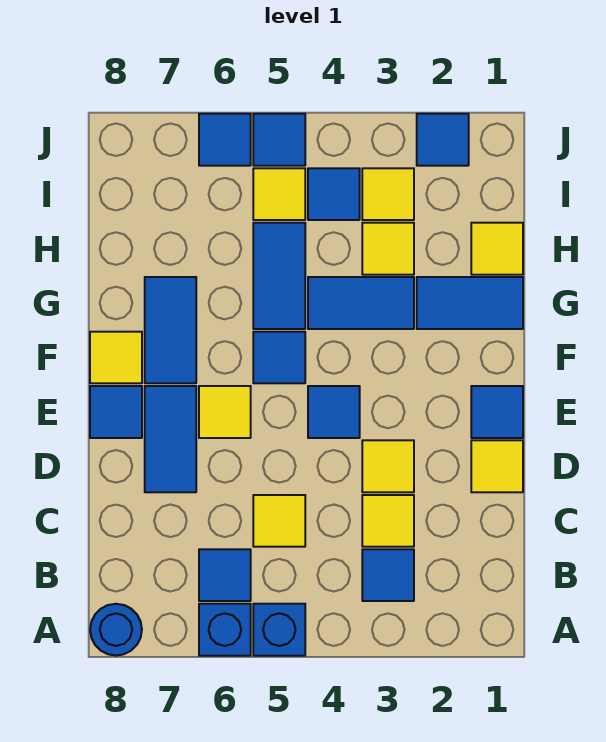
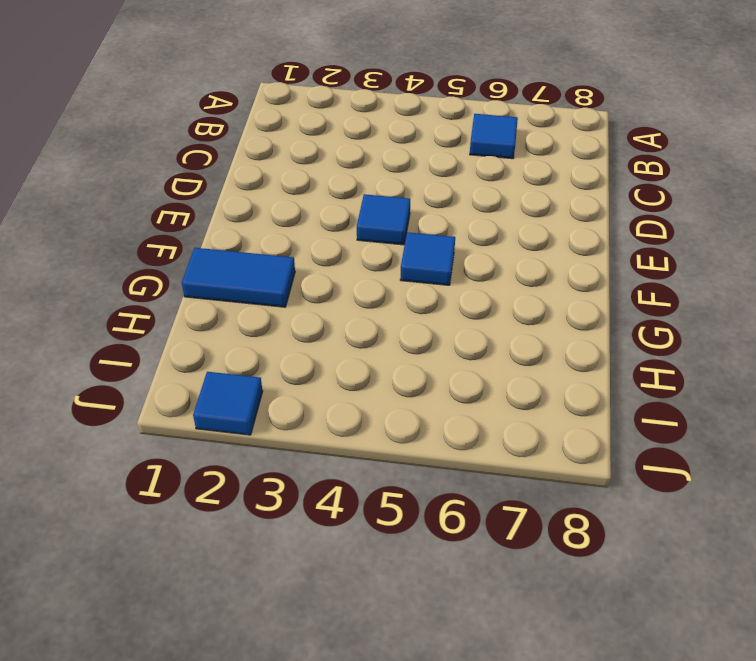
none -> blue 1x1 brick [253,604,305,656]
none -> blue 1x1 brick [199,604,251,656]
none -> blue 1x1 round brick [90,604,142,656]

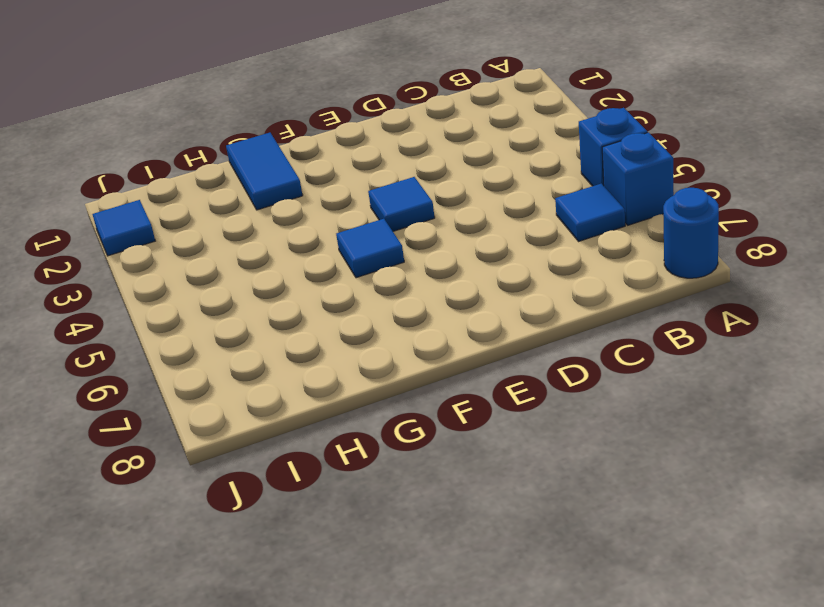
none -> blue 1x1 tile [362,549,414,601]
none -> yellow 1x1 tile [362,495,414,547]
none -> yellow 1x1 tile [253,495,305,547]

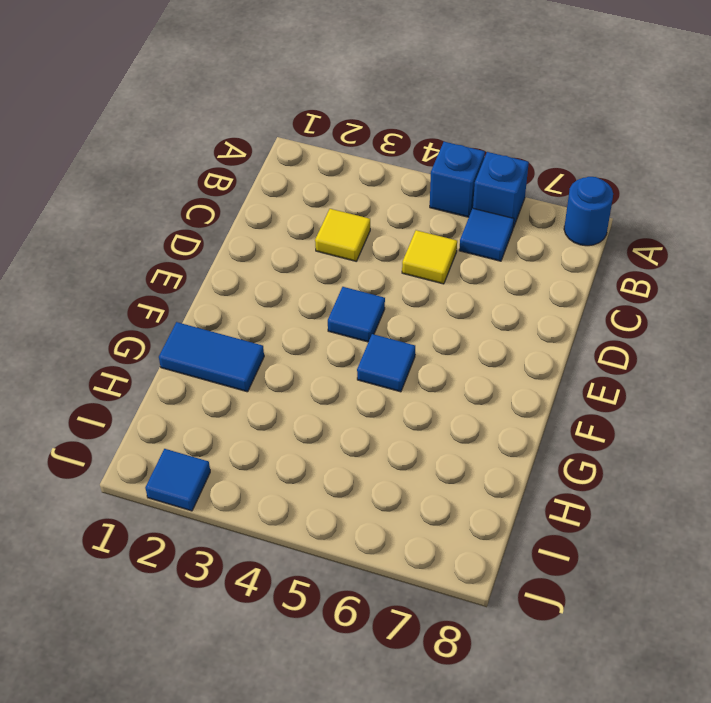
none -> blue 1x1 tile [362,549,414,601]
none -> yellow 1x1 tile [471,440,523,492]
none -> yellow 1x1 tile [362,440,414,492]

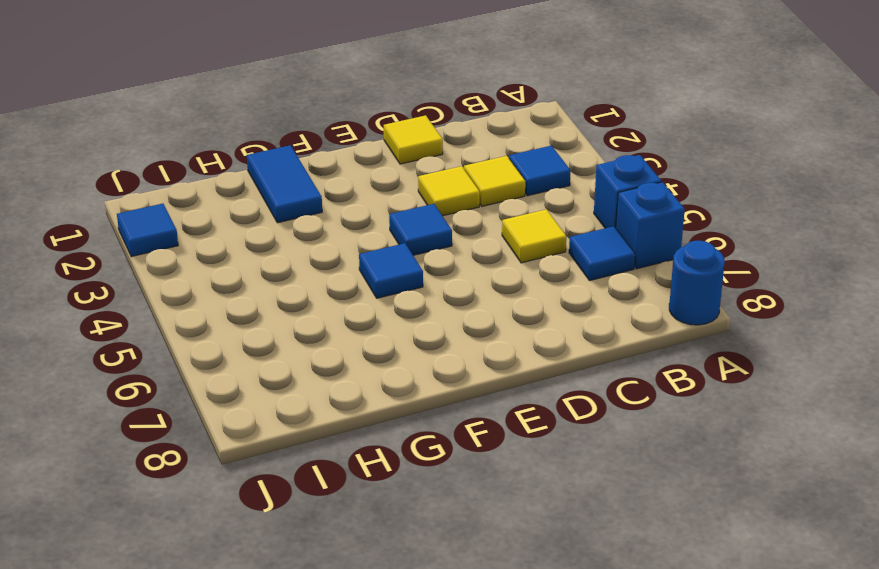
none -> blue 1x2 tile [145,386,196,492]
none -> blue 1x1 tile [471,386,523,438]
none -> yellow 1x1 tile [199,386,251,438]

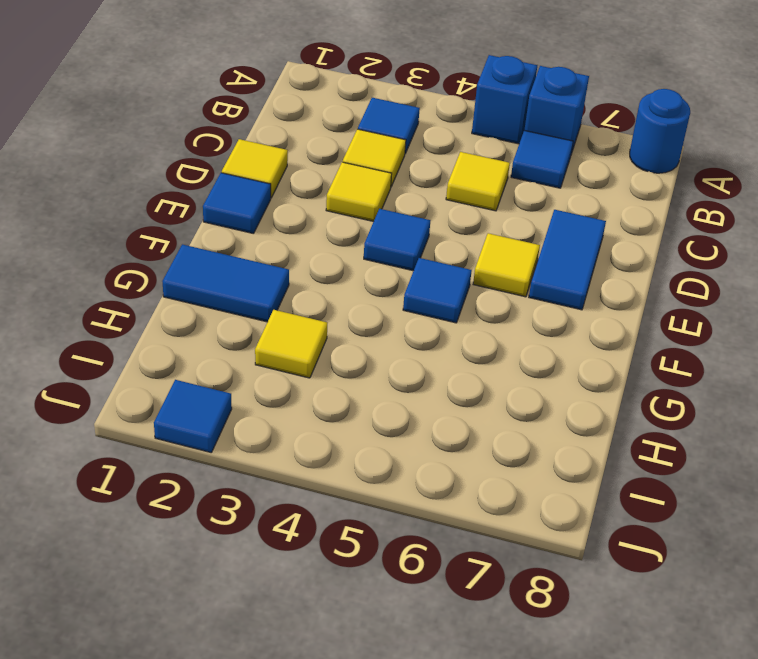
none -> blue 1x1 tile [90,386,142,438]
none -> blue 1x2 tile [145,277,196,383]
none -> yellow 1x1 tile [90,332,142,383]

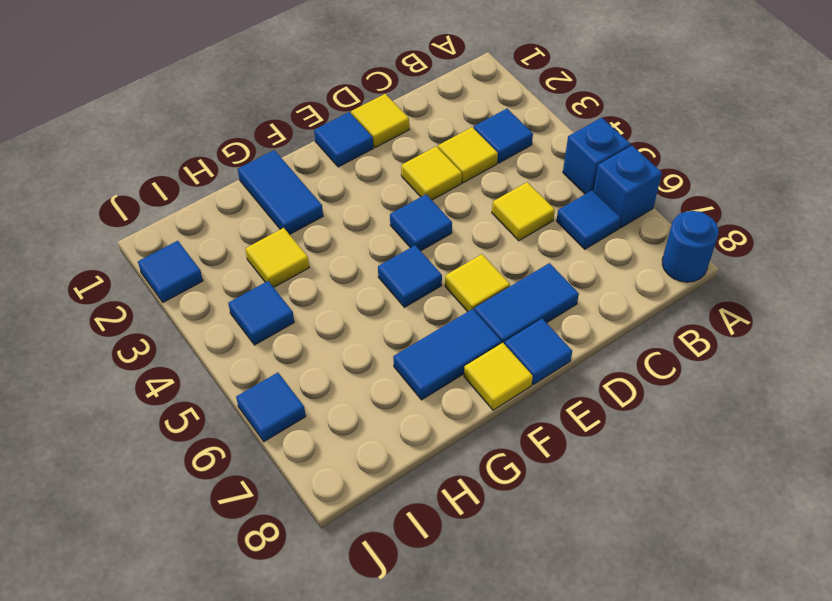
none -> blue 1x2 tile [308,277,414,329]
none -> blue 1x2 tile [253,223,305,329]
none -> yellow 1x1 tile [471,223,523,275]

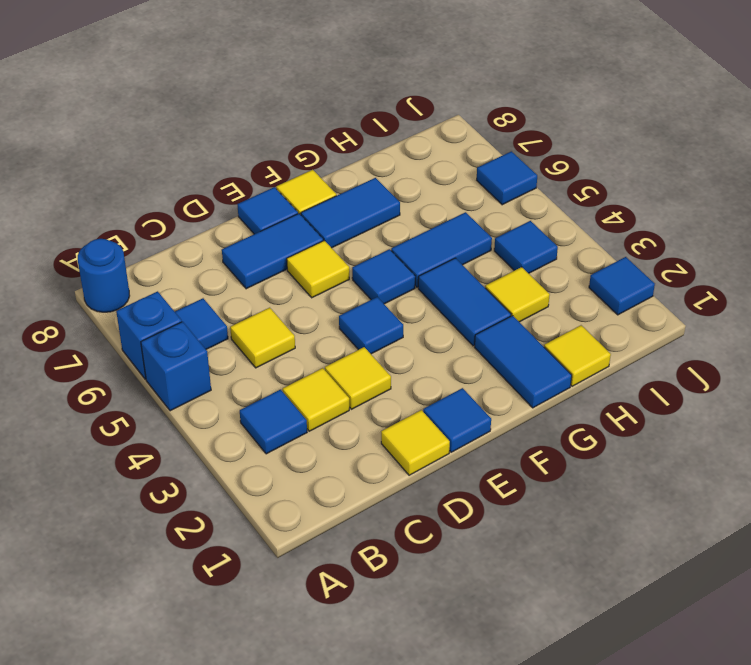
none -> yellow 1x1 tile [362,168,414,220]
none -> yellow 1x1 tile [253,168,305,220]
none -> blue 1x1 tile [253,114,305,166]

